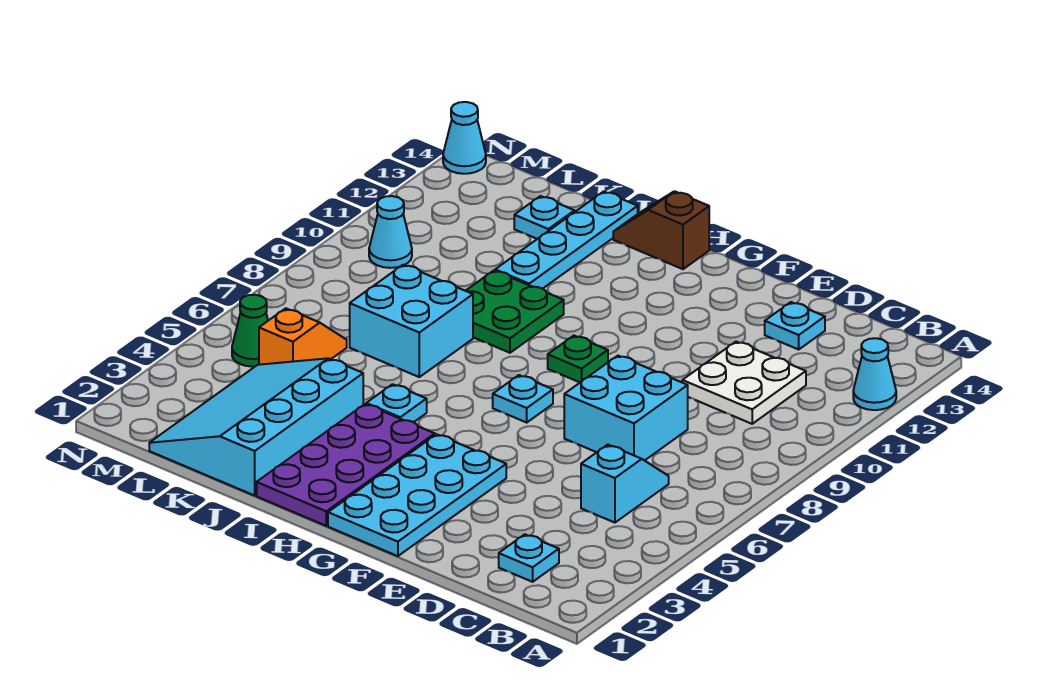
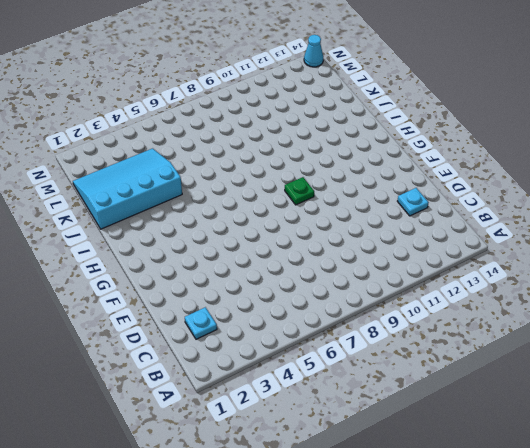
none -> cyan 1x1 cone [853,338,896,410]
none -> cyan 1x2 slope [581,445,669,523]
none -> white 2x2 plate [682,342,806,424]

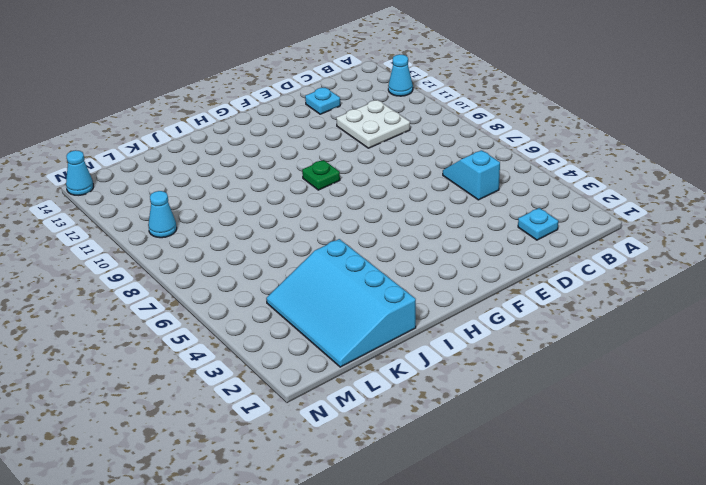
none -> cyan 2x2 brick [564,356,688,461]
none -> cyan 2x4 plate [328,434,506,556]
none -> cyan 1x1 plate [493,375,553,422]

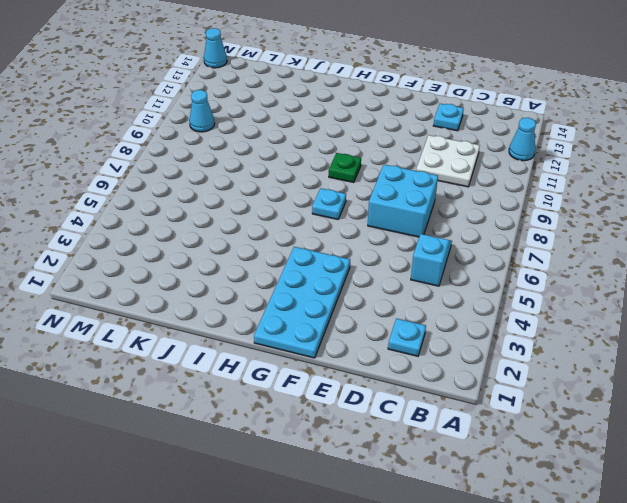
none -> purple 2x4 plate [257,404,435,526]
none -> brown 1x2 slope [613,191,709,269]
none -> cyan 1x1 plate [366,384,427,422]

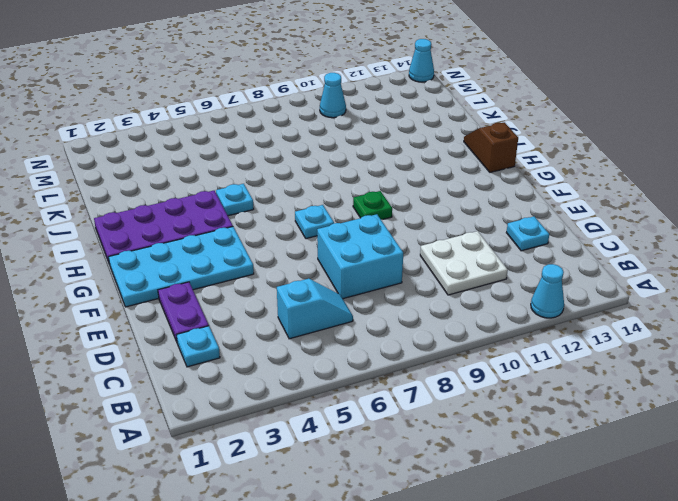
purple 1x2 plate [158,282,209,342] -> none
none -> green 2x2 plate [466,271,564,353]
none -> cyan 3x4 slope [149,358,363,495]
none -> cyan 2x2 brick [350,265,473,377]

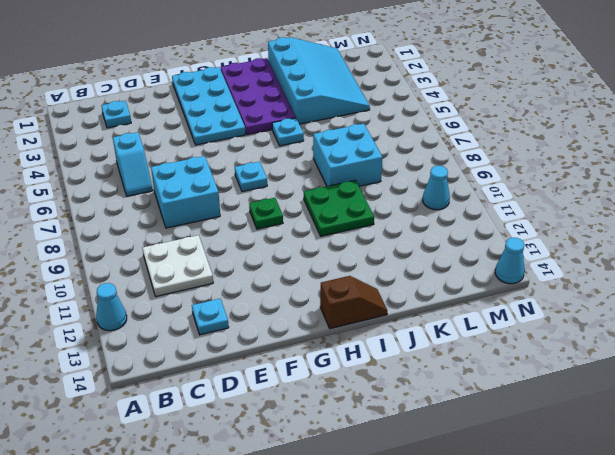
none -> cyan 1x4 plate [495,191,638,289]
none -> cyan 1x1 plate [514,196,575,239]
none -> orange 1x2 slope [259,308,347,365]

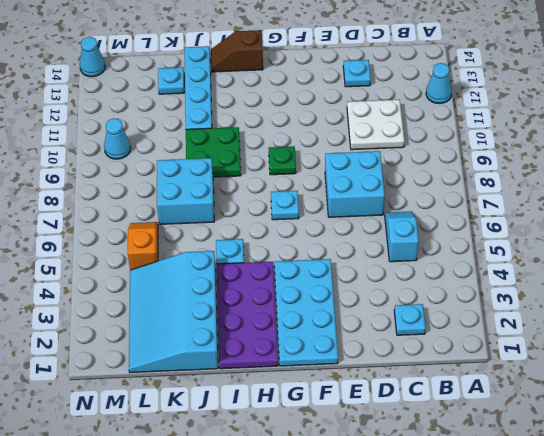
none -> green 1x1 cone [232,295,268,367]

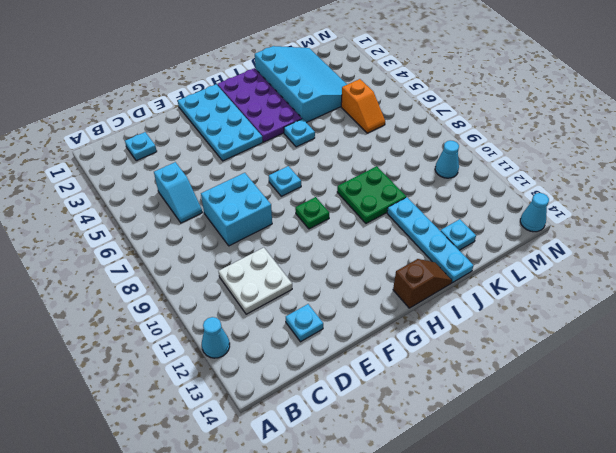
none -> cyan 2x2 brick [350,265,473,377]
none -> green 1x1 cone [232,295,268,367]

